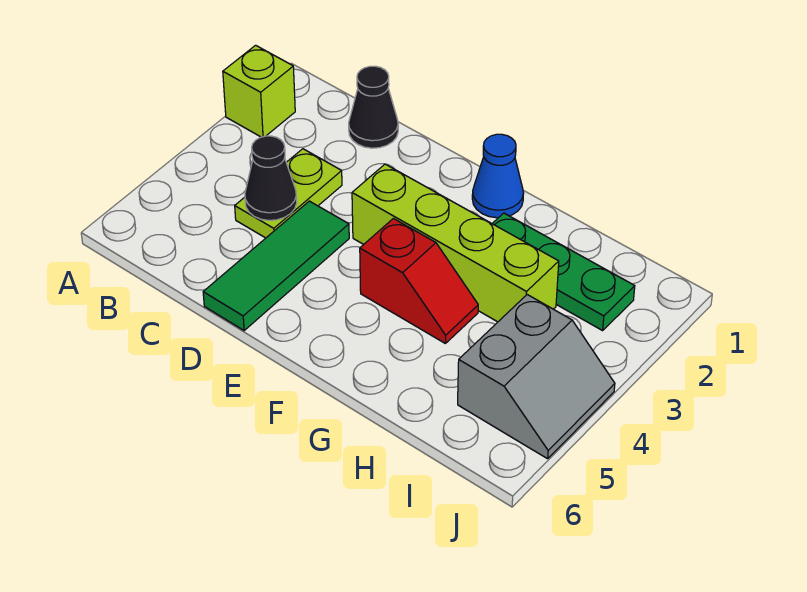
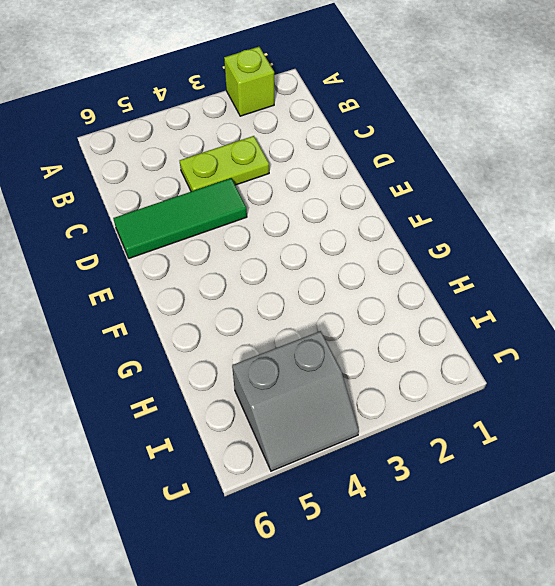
none -> black 1x1 cone [349,66,398,148]
none -> lime 1x4 brick [352,164,559,322]

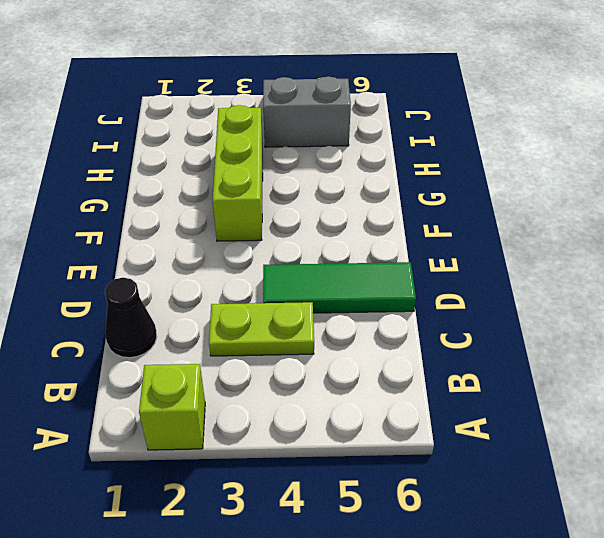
lime 1x3 brick [213,105,263,241] -> lime 1x4 brick [352,164,559,322]
none -> blue 1x1 cone [472,134,524,218]
none -> red 1x2 slope [360,219,478,344]

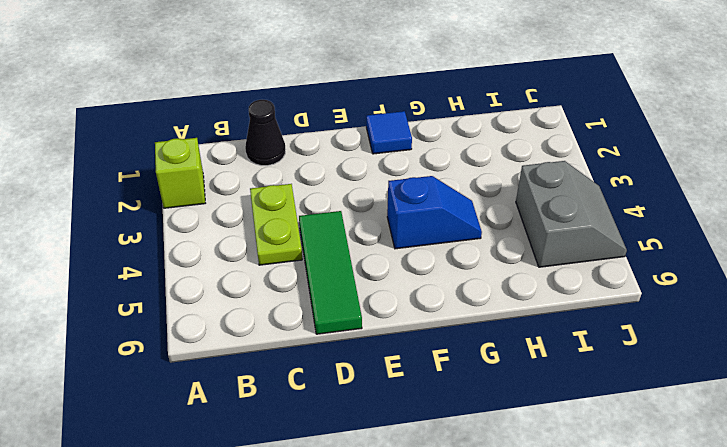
blue 1x1 tile [366,111,412,154] -> blue 1x1 cone [472,134,524,218]
blue 1x2 slope [387,176,482,249] -> red 1x2 slope [360,219,478,344]
none -> lime 1x4 brick [352,164,559,322]
none -> green 1x3 plate [492,213,635,331]

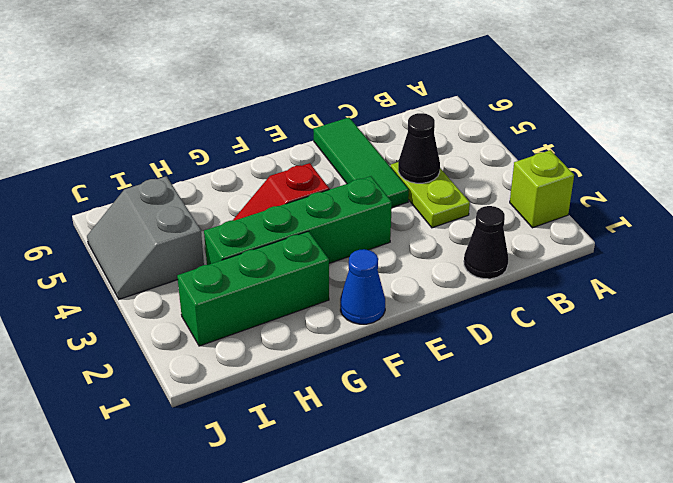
green 1x4 brick [204,176,392,265] -> lime 1x4 brick [352,164,559,322]
green 1x3 brick [177,231,329,346] -> green 1x3 plate [492,213,635,331]

